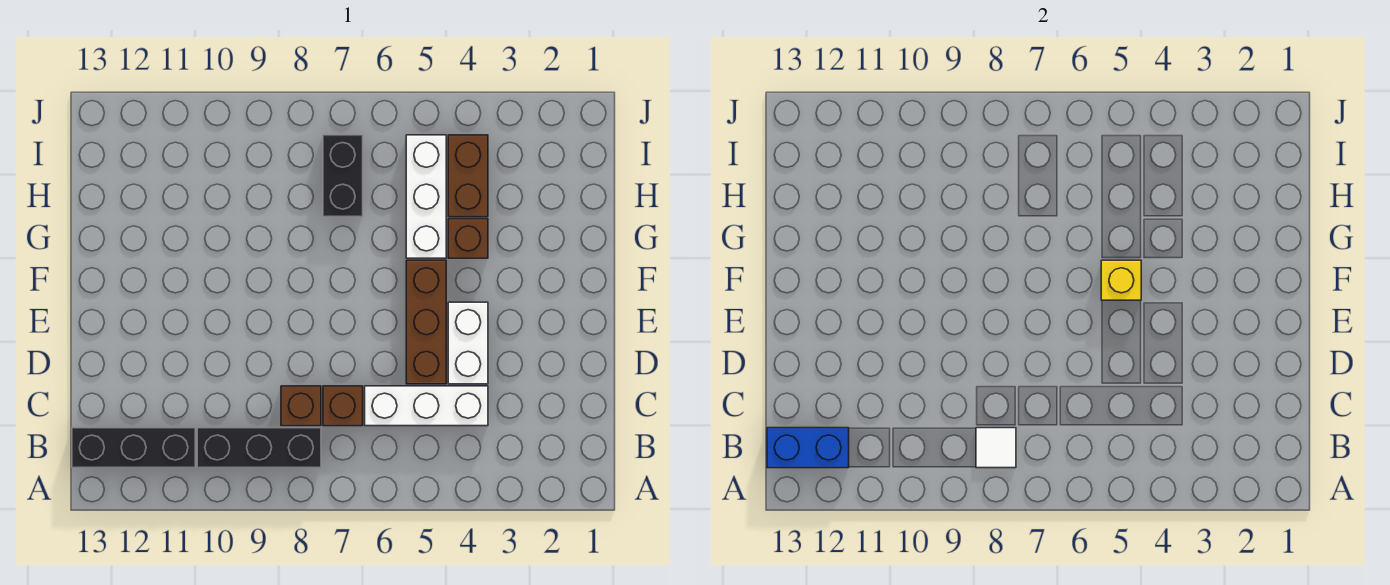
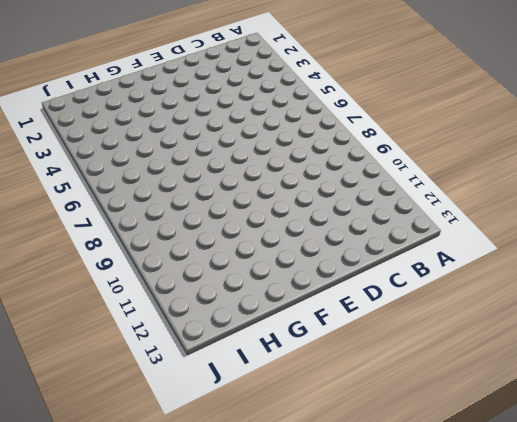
none -> black 1x3 brick [197,428,321,468]
none -> black 1x3 brick [72,428,195,468]
none -> white 1x3 brick [365,386,488,426]

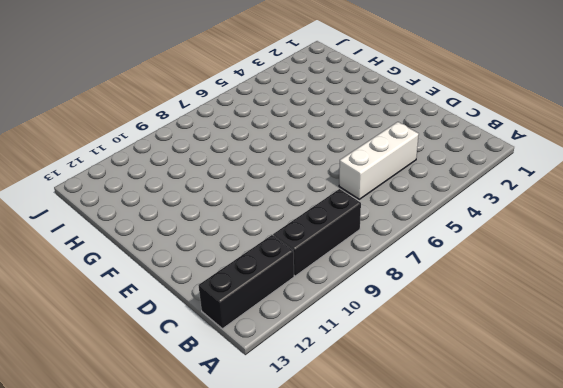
none -> brown 1x1 brick [323,386,363,426]
none -> brown 1x1 brick [281,386,321,426]
none -> white 1x2 brick [448,302,488,384]

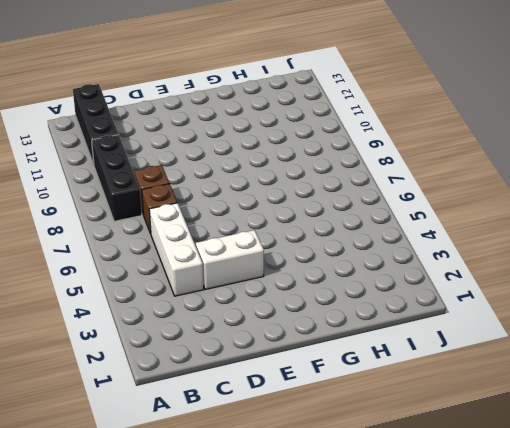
none -> brown 1x3 brick [406,260,446,384]
none -> brown 1x1 brick [448,219,488,258]
none -> white 1x3 brick [406,135,446,258]

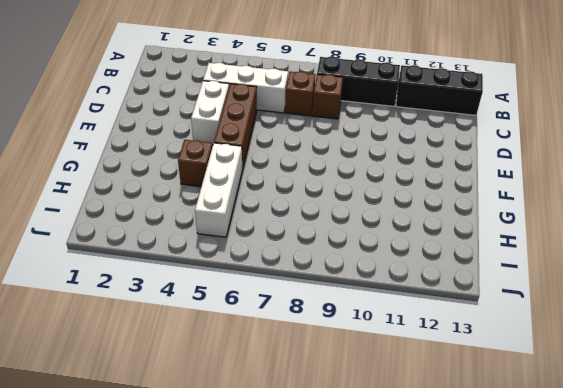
none -> brown 1x2 brick [448,135,488,217]
none -> black 1x2 brick [323,135,363,217]
none -> white 1x1 tile [976,428,1016,468]

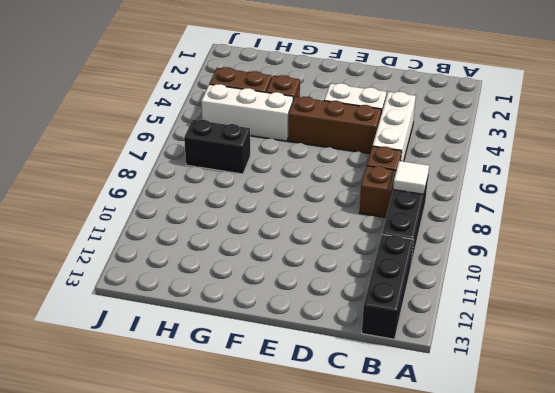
none -> blue 1x2 brick [767,428,849,468]
none -> yellow 1x1 brick [1101,260,1141,300]

